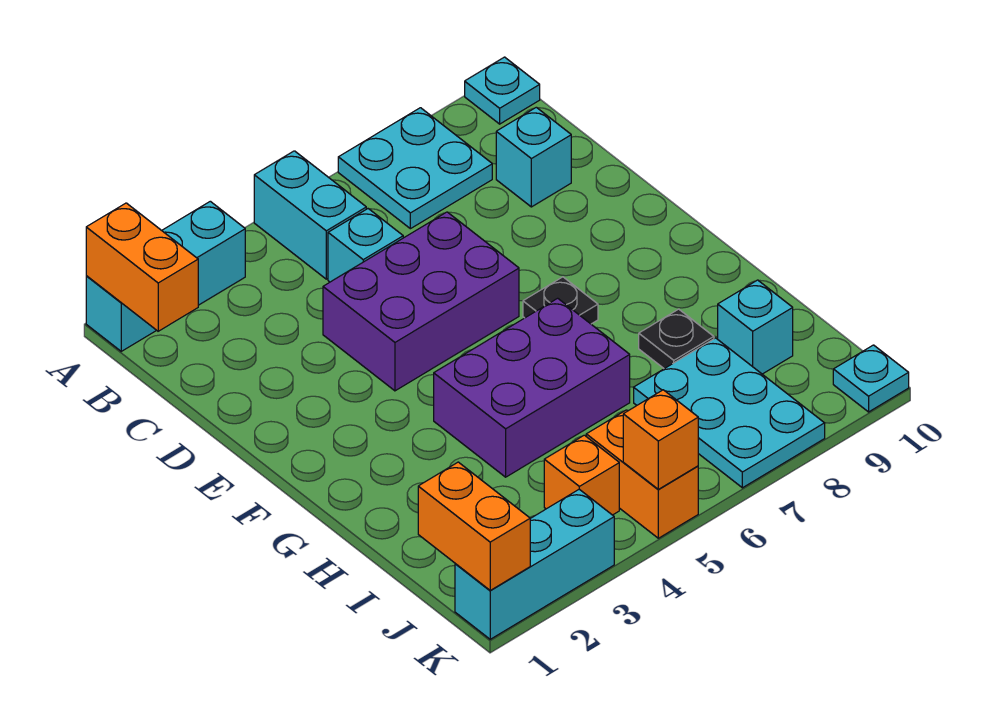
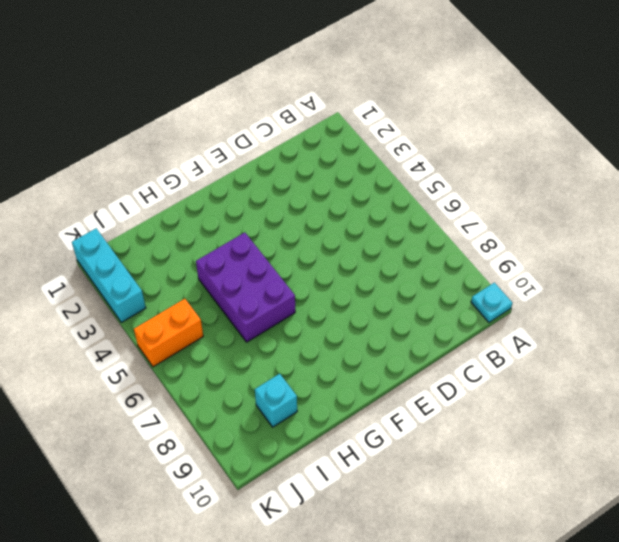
none -> cyan 1x3 brick [86,201,245,351]
none -> cyan 1x2 brick [254,151,366,279]
none -> cyan 2x2 plate [338,108,492,229]

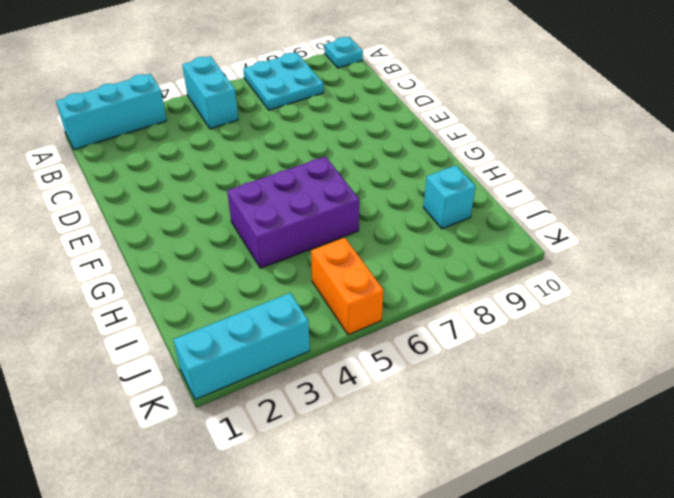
none -> cyan 1x1 brick [328,209,403,282]
none -> cyan 1x1 brick [496,107,571,207]
none -> purple 2x3 brick [323,212,519,391]

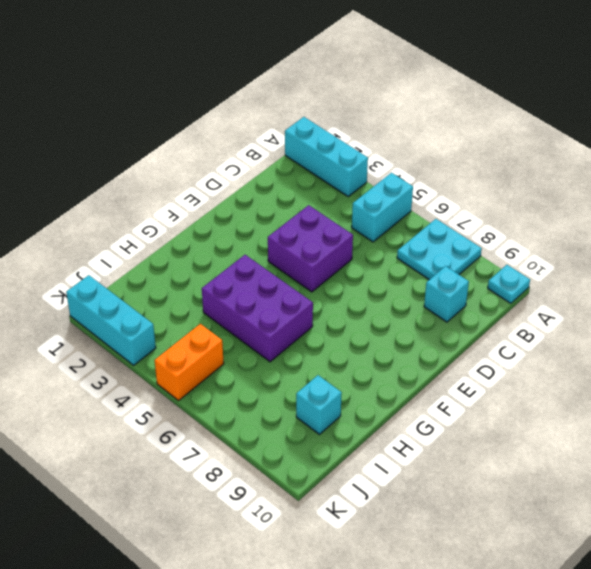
purple 2x2 brick [268,205,353,292] -> purple 2x3 brick [323,212,519,391]
none -> cyan 1x1 brick [328,209,403,282]
none -> black 1x1 plate [523,277,598,324]
none -> black 1x1 plate [639,309,714,369]

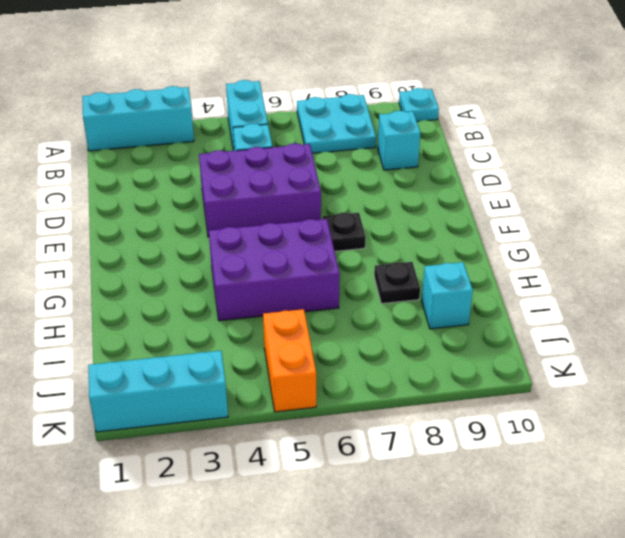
none -> cyan 2x3 plate [634,338,825,488]
none -> orange 1x1 brick [544,435,619,515]
none -> cyan 1x1 plate [833,345,909,412]

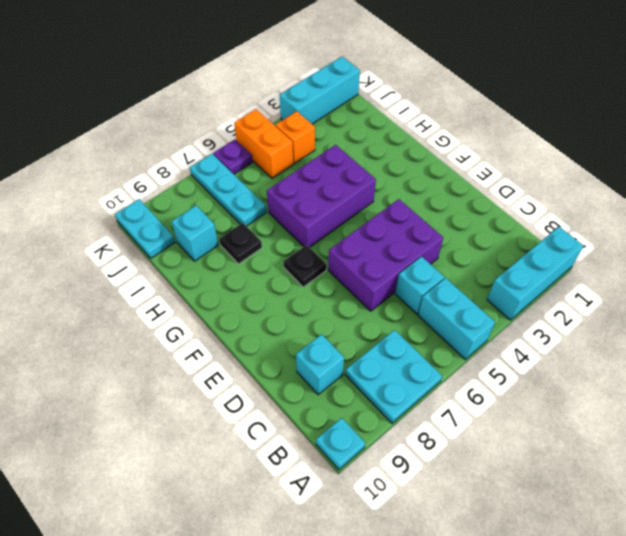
cyan 1x3 plate [190,154,267,226] -> cyan 2x3 plate [634,338,825,488]
cyan 1x2 plate [115,199,175,258] -> cyan 1x1 plate [833,345,909,412]
purple 1x1 plate [213,140,253,174] -> none
none -> orange 1x2 brick [86,203,198,331]
none -> orange 1x2 brick [418,462,530,591]
none -> orange 1x1 brick [623,390,698,489]

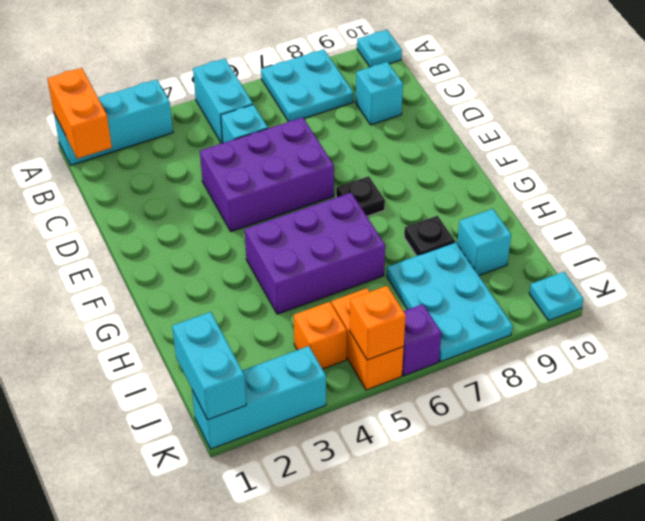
cyan 1x2 brick [172,312,246,420] -> orange 1x2 brick [418,462,530,591]
purple 1x1 brick [402,304,442,376] -> none

